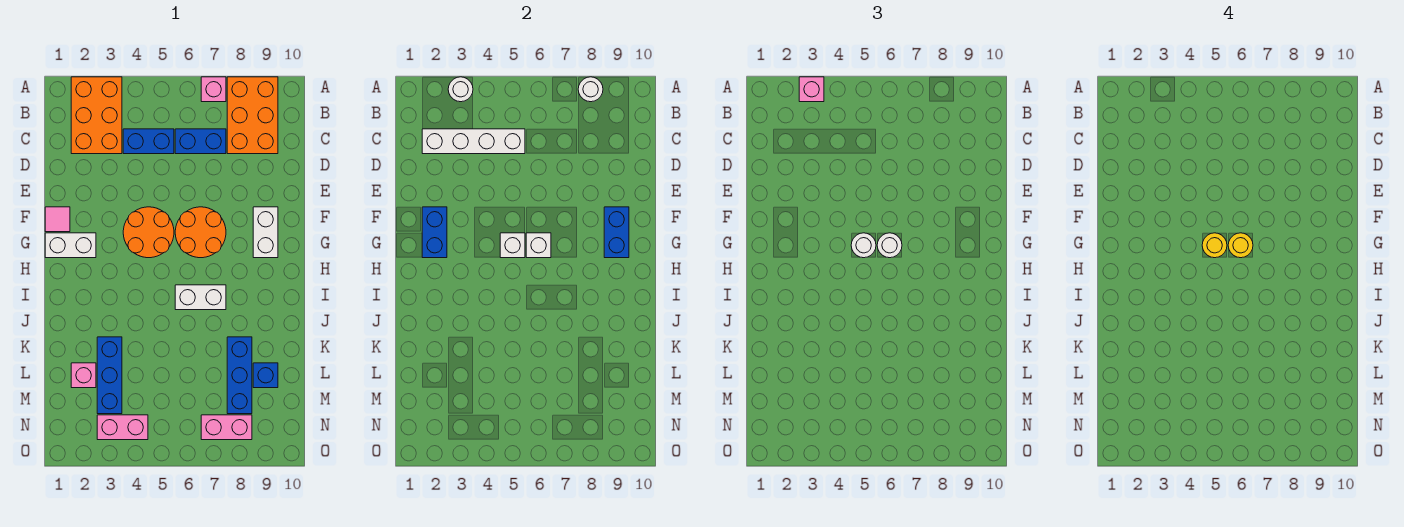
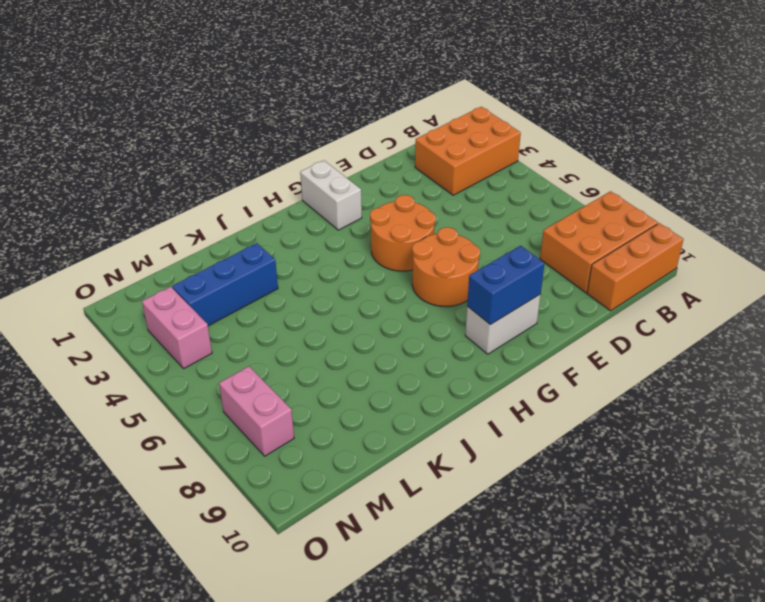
orange 1x3 brick [587,223,684,311] -> none
none -> pink 1x1 brick [201,77,226,102]
none -> blue 1x2 brick [123,129,174,154]
none -> blue 1x2 brick [175,129,226,154]

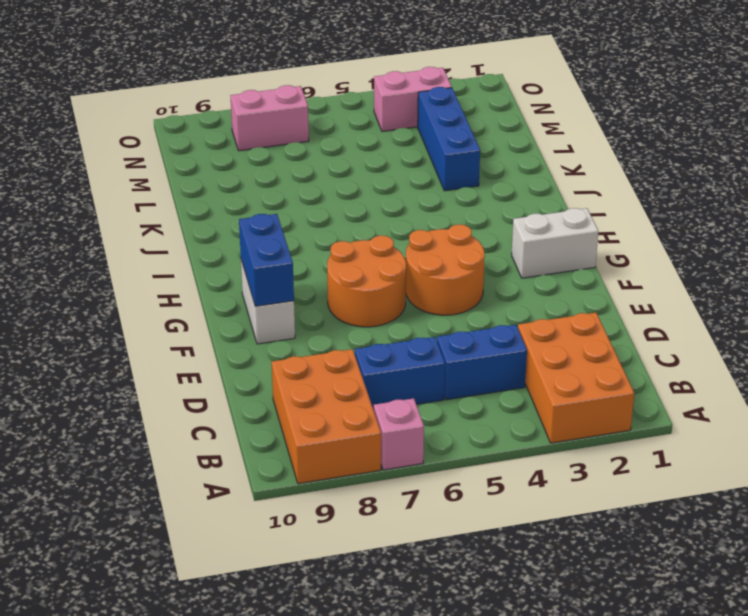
none -> pink 1x1 tile [45,207,70,232]
none -> white 1x2 brick [175,285,226,310]
none -> blue 1x3 brick [227,337,252,414]

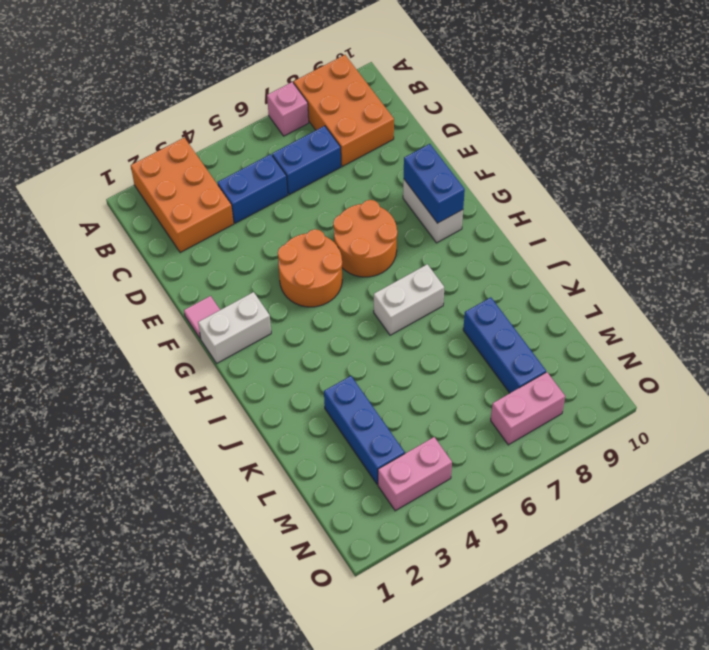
none -> pink 1x1 brick [71,363,96,388]
none -> blue 1x1 brick [253,363,278,388]
none -> white 1x1 round brick [448,77,473,102]

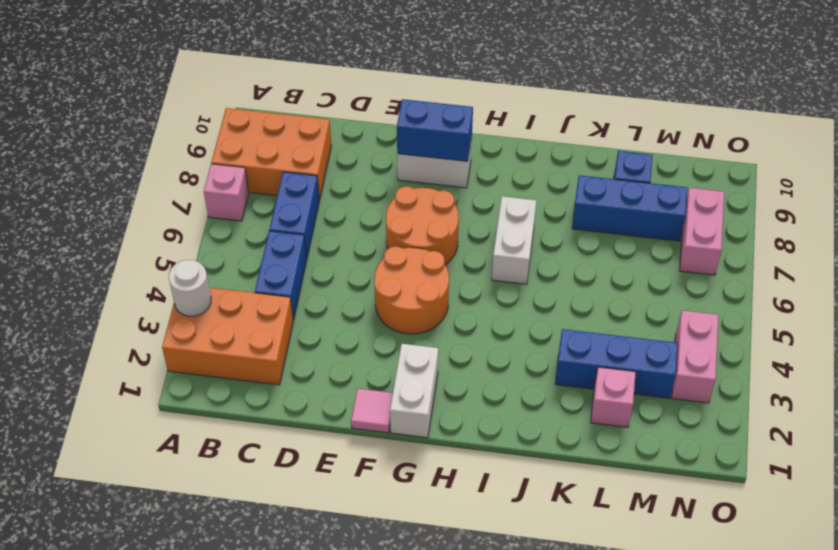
none -> white 1x1 round brick [578,77,603,102]
none -> white 1x4 brick [422,129,525,154]
none -> blue 1x2 brick [422,207,447,258]

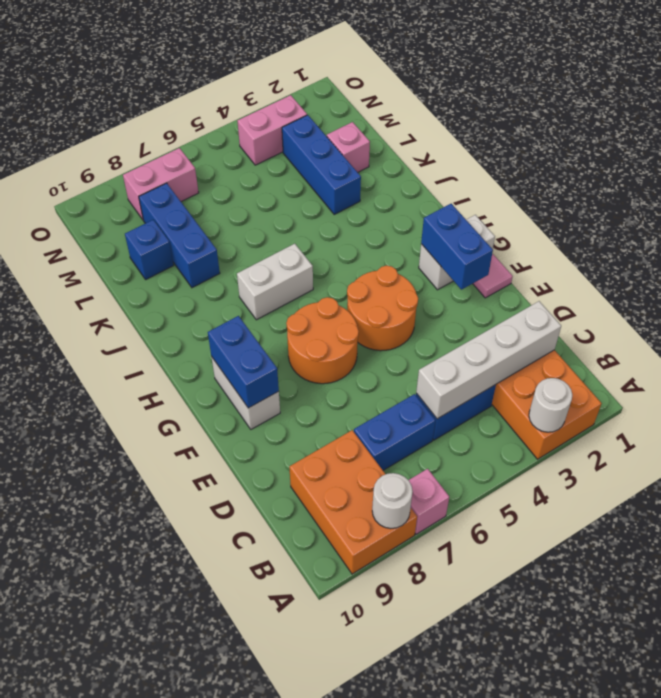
none -> white 1x1 brick [500,233,525,258]
none -> white 1x1 brick [526,233,551,258]
none -> pink 1x1 brick [799,77,824,102]

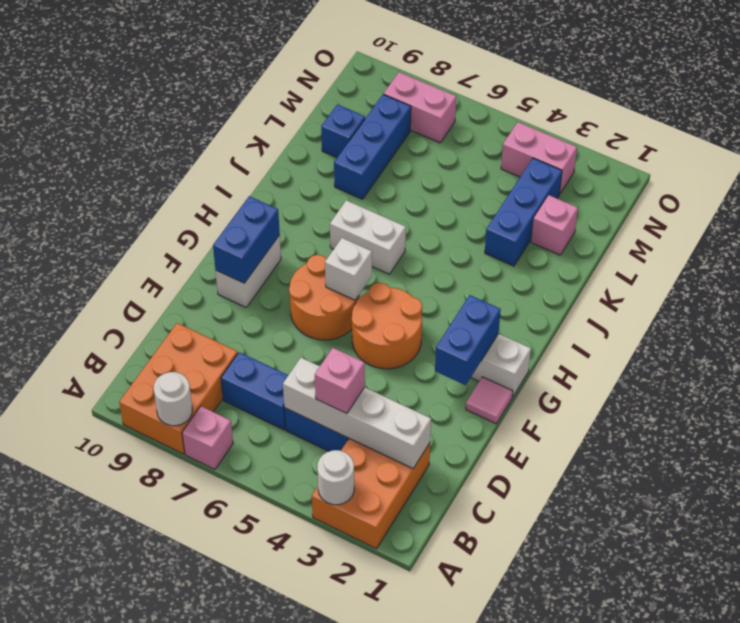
pink 1x1 brick [315,348,365,414] -> pink 1x1 brick moved to [799,77,824,102]
none -> white 1x1 brick [500,233,525,258]
none -> white 1x1 round brick [851,233,876,258]
none -> white 1x1 round brick [877,233,902,258]

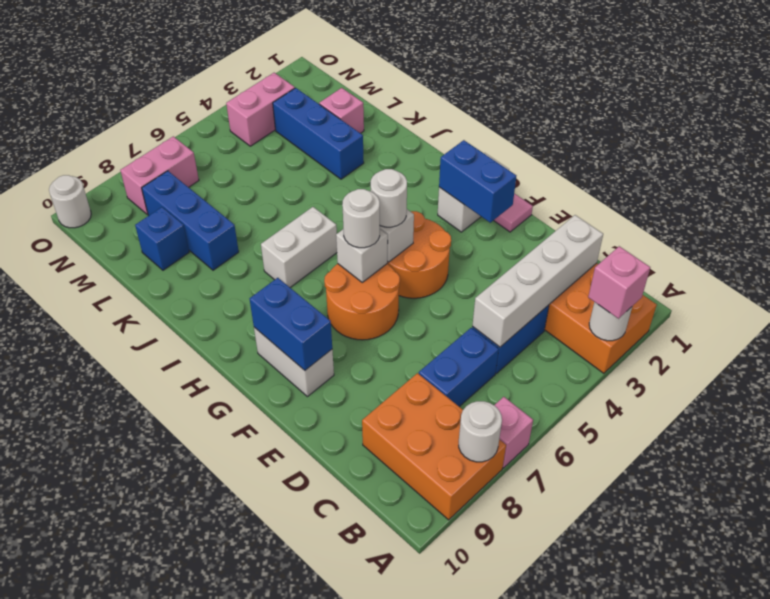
white 1x1 round brick [49,175,91,228] -> none
none -> yellow 1x1 round brick [1202,233,1227,258]
none -> yellow 1x1 round brick [1228,233,1253,258]

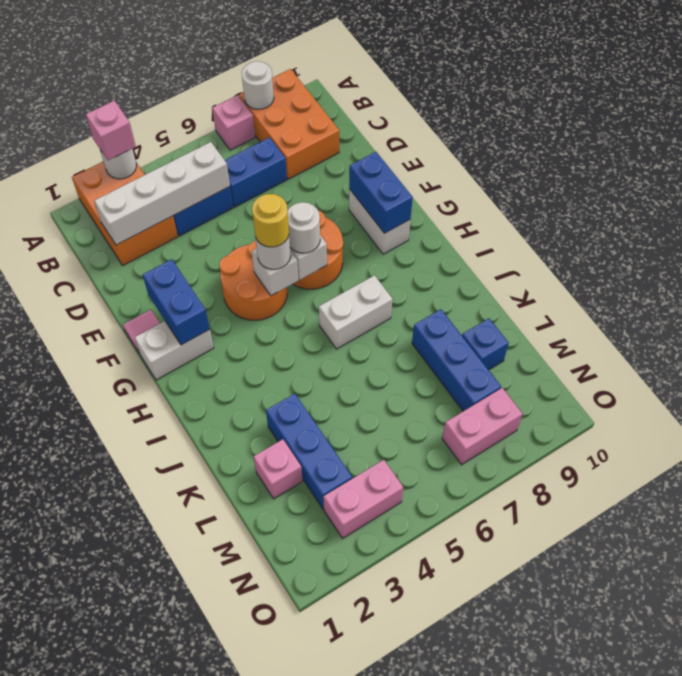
none -> yellow 1x1 round brick [1228,233,1253,258]

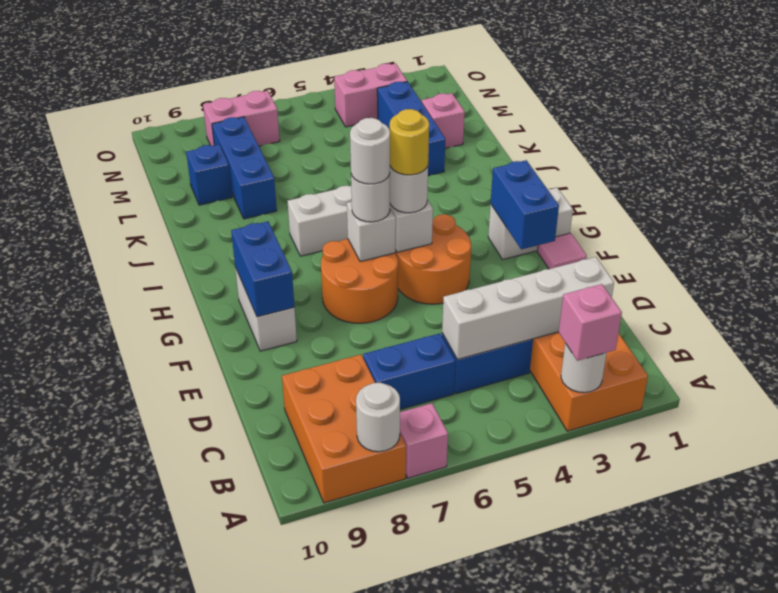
white 1x1 round brick [350,118,390,184] -> yellow 1x1 round brick [1228,233,1253,258]

